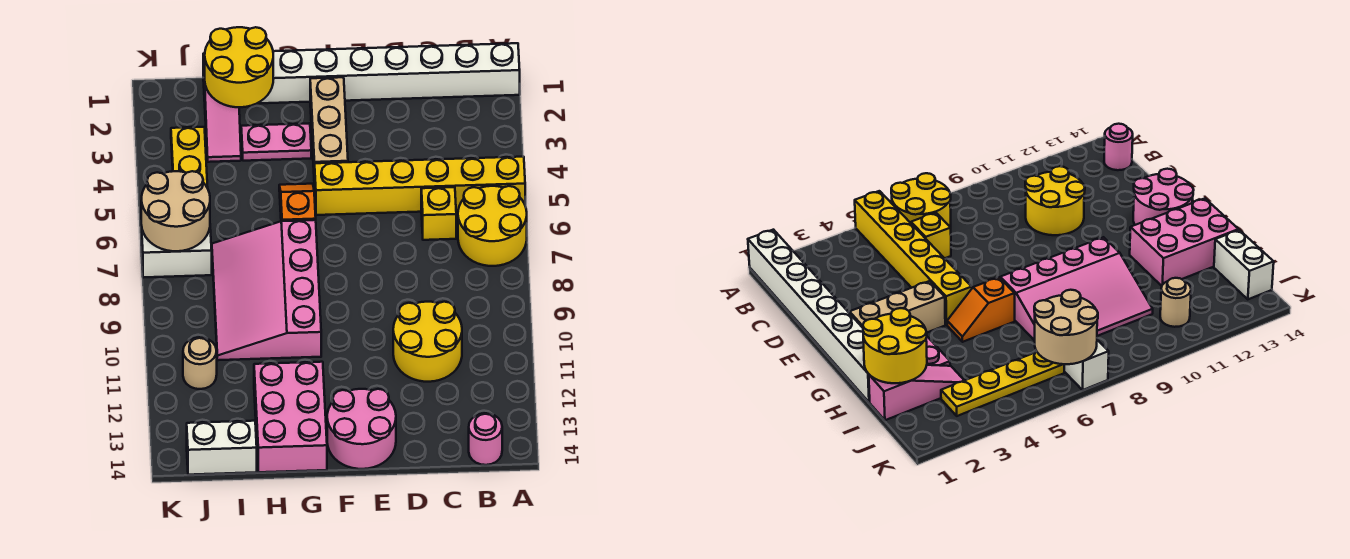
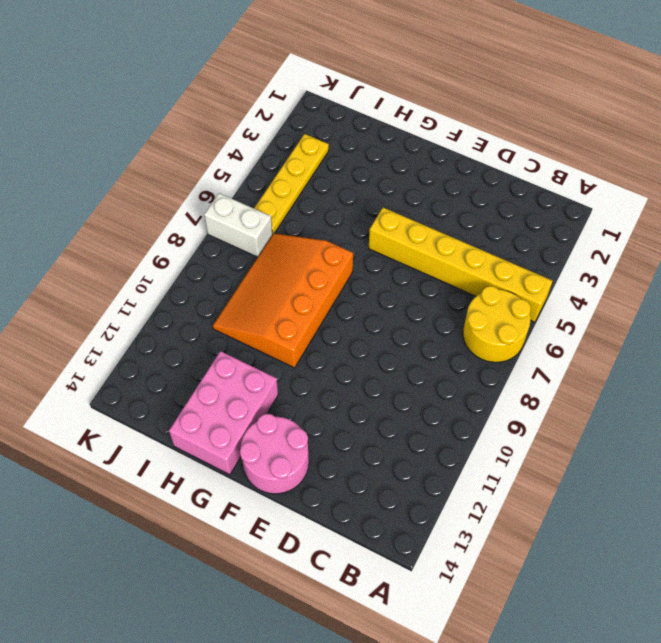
orange 3x4 slope [213,233,353,368] -> pink 3x4 slope [212,220,321,360]
none -> white 1x8 brick [257,43,520,104]
none -> pink 1x1 round brick [469,413,502,465]
none -> yellow 1x1 brick [421,187,456,240]

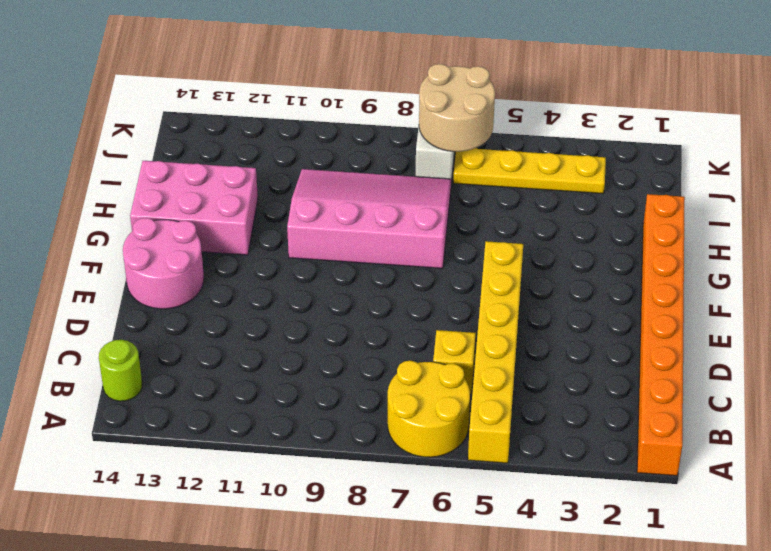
orange 1x8 brick [637,194,685,476] -> white 1x8 brick [257,43,520,104]
lime 1x1 round brick [99,340,142,401] -> pink 1x1 round brick [469,413,502,465]
none -> yellow 2x2 round brick [393,302,462,382]
none -> tan 1x3 brick [310,77,348,186]
none -> pink 1x2 plate [241,123,311,161]

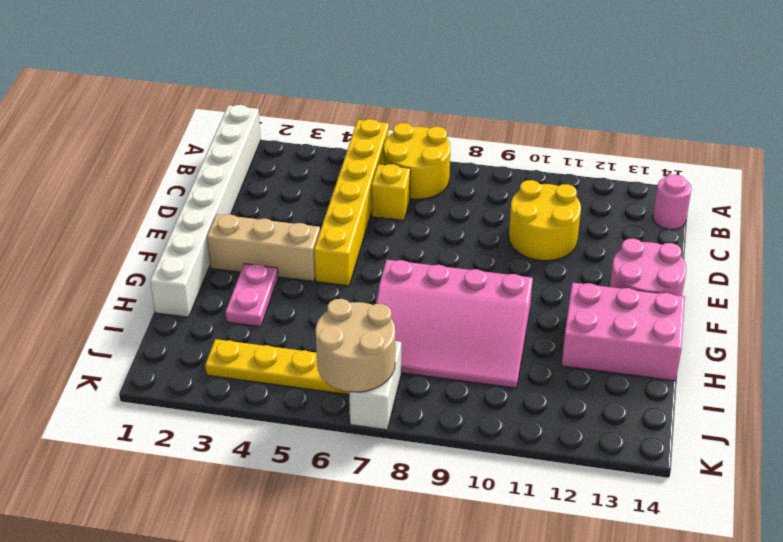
none -> orange 1x2 slope [279,184,316,221]
none -> pink 1x3 slope [203,53,241,162]
none -> white 1x2 brick [187,421,257,475]

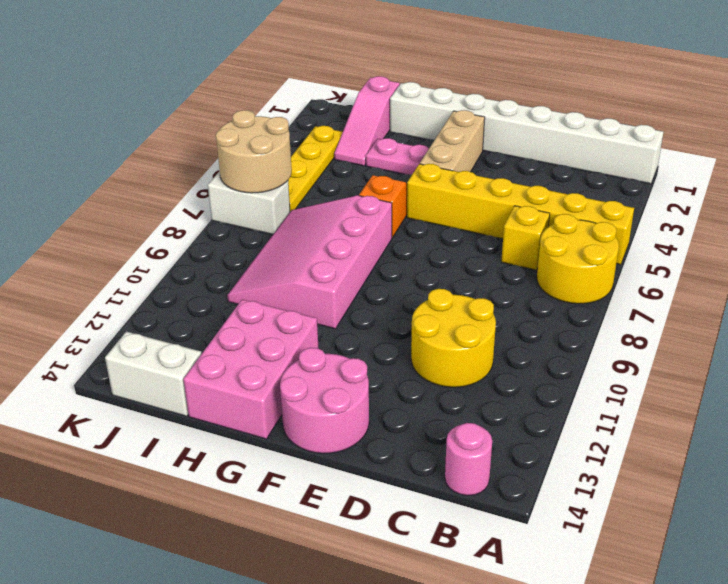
none -> tan 1x1 round brick [183,337,217,389]
none -> yellow 2x2 round brick [205,27,273,107]

